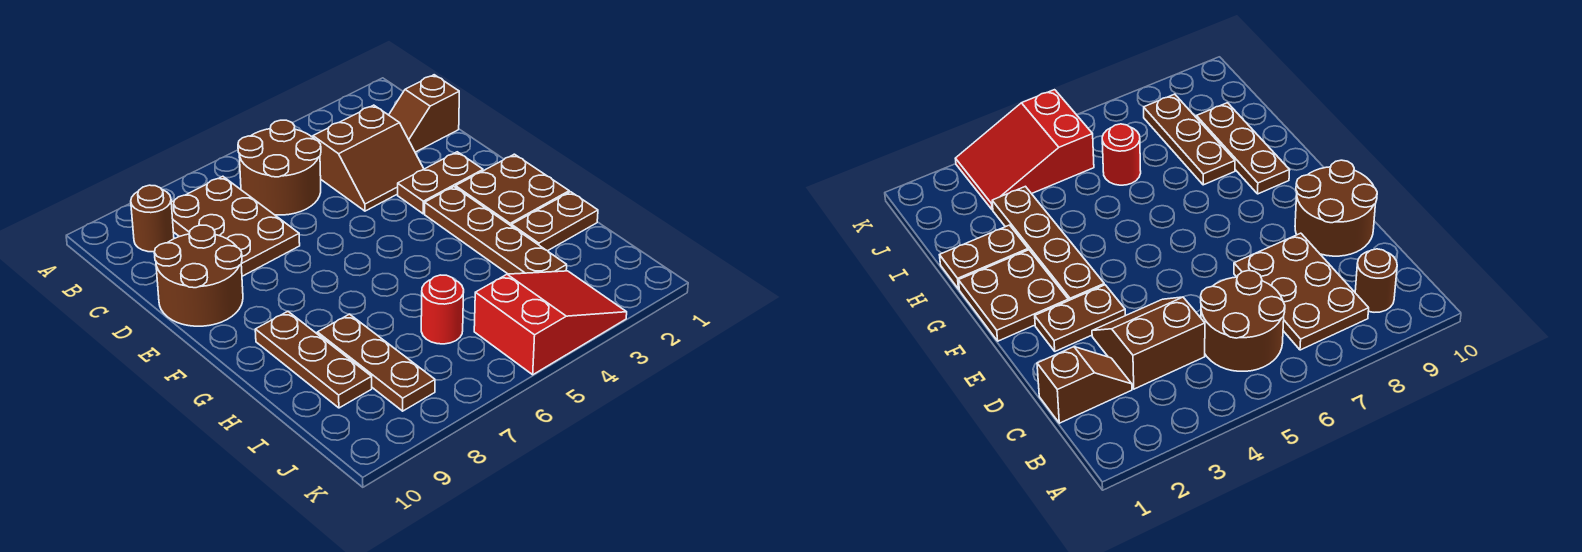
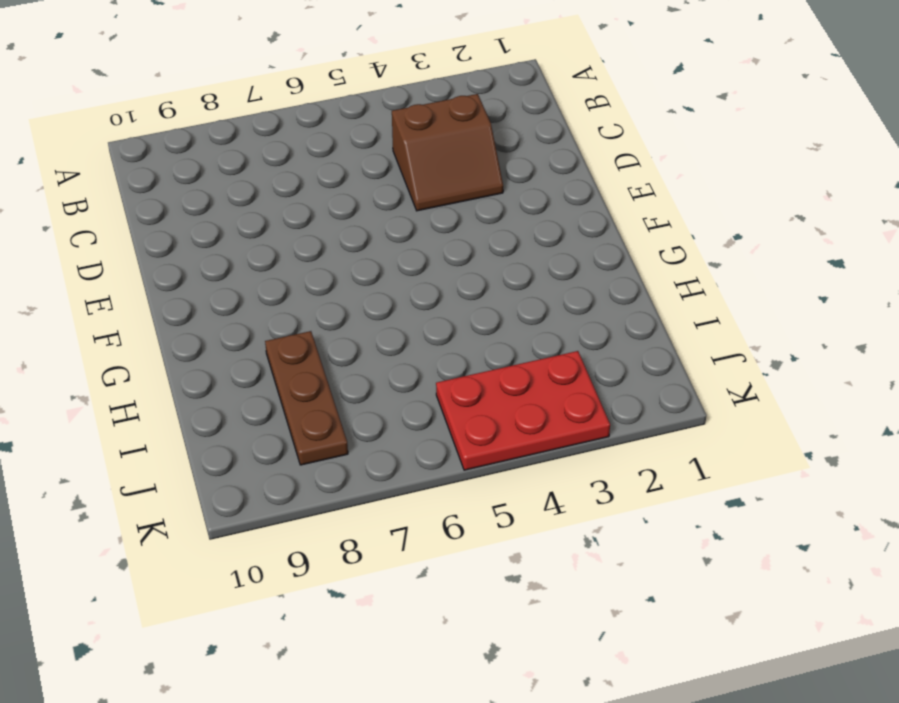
red 2x3 plate [436,351,610,470] -> red 2x3 slope [474,271,627,375]
none -> brown 2x2 round brick [238,120,321,215]
none -> brown 2x3 plate [171,176,300,276]
none -> brown 1x1 round brick [131,185,174,252]

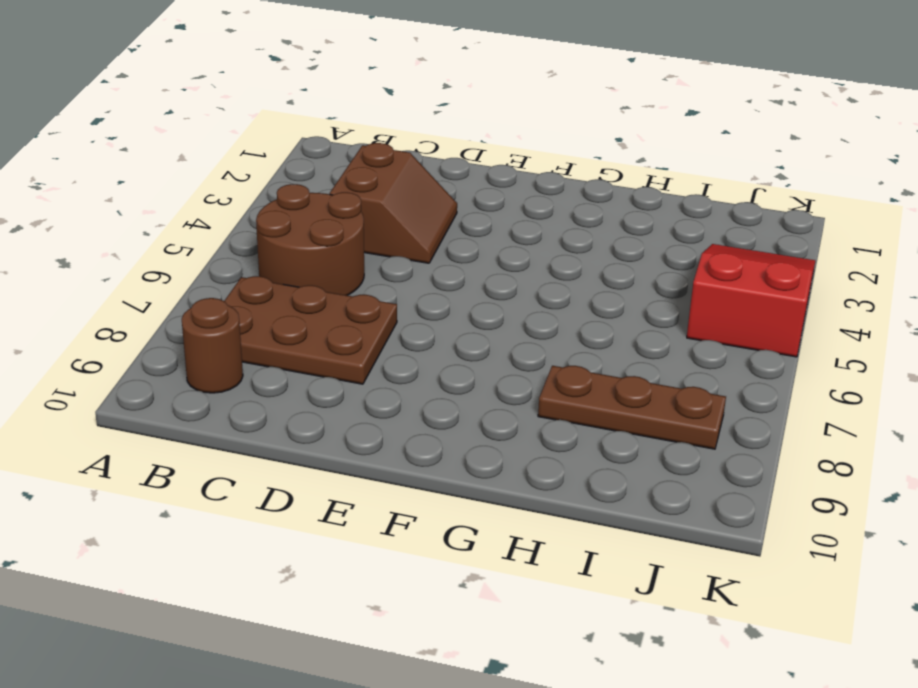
none -> brown 1x2 slope [389,75,459,152]
none -> brown 2x2 round brick [154,225,243,326]
none -> brown 1x2 plate [398,152,483,214]

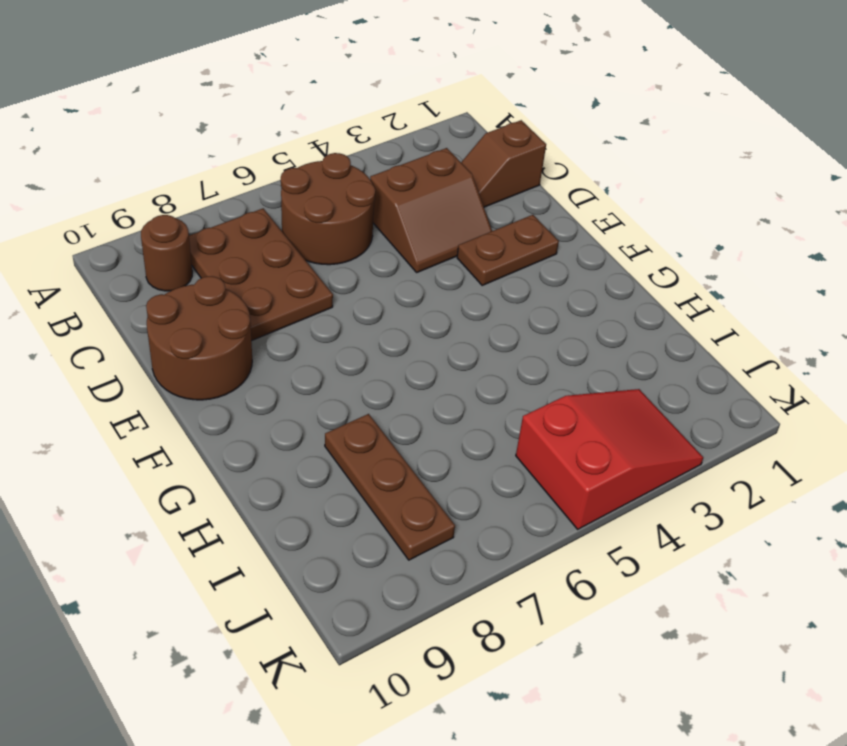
none -> brown 2x2 plate [456,154,569,226]
none -> brown 1x4 plate [425,187,567,274]
none -> brown 1x3 plate [255,311,372,408]

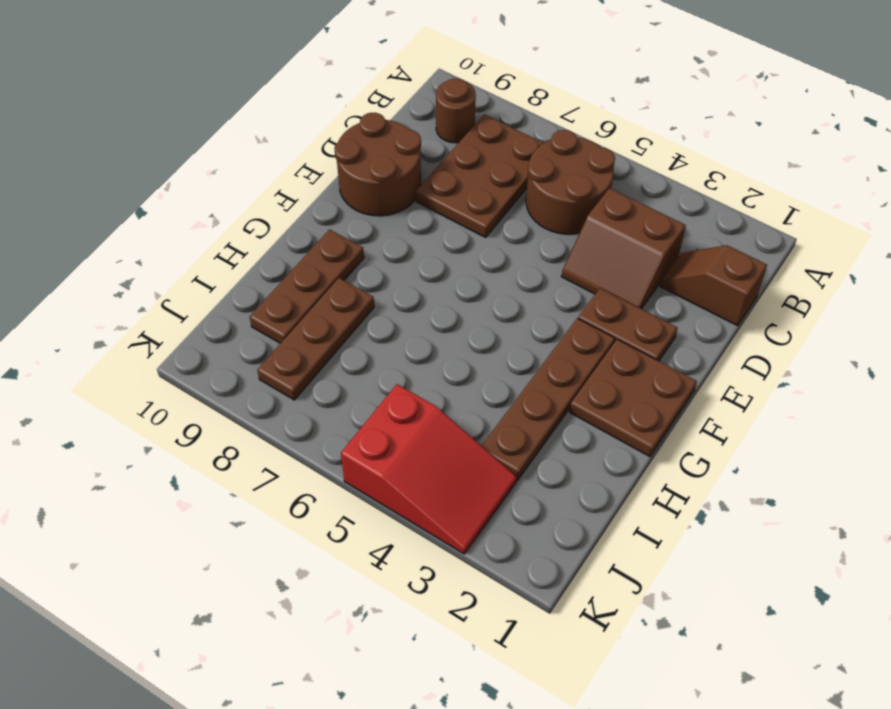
none -> brown 1x2 plate [511,192,598,251]
none -> red 1x1 round brick [421,275,464,344]

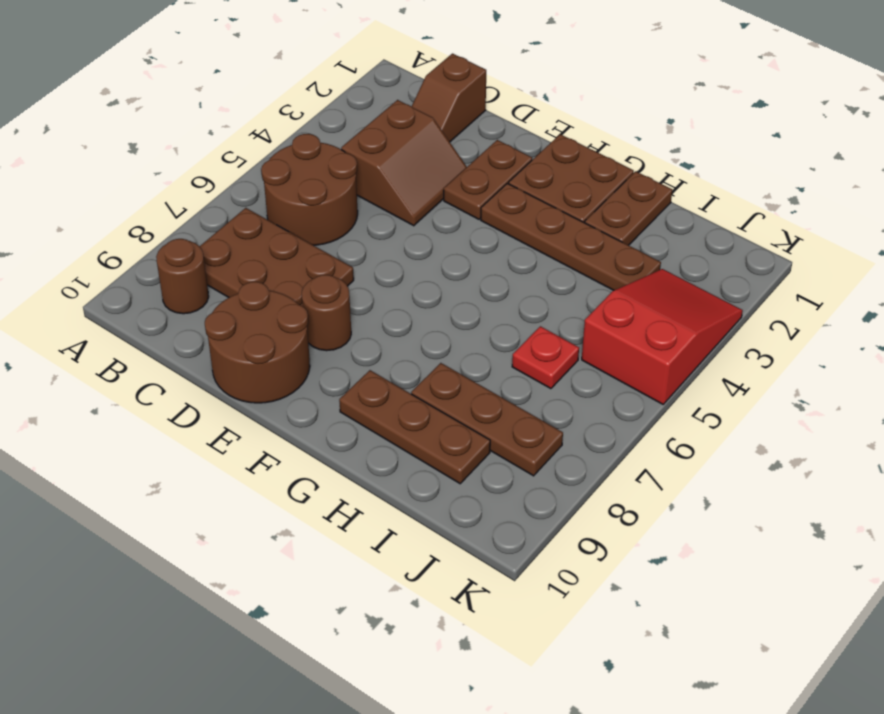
brown 1x1 round brick [302,275,351,351] -> none
red 1x1 plate [512,326,579,389] -> red 1x1 round brick [421,275,464,344]

